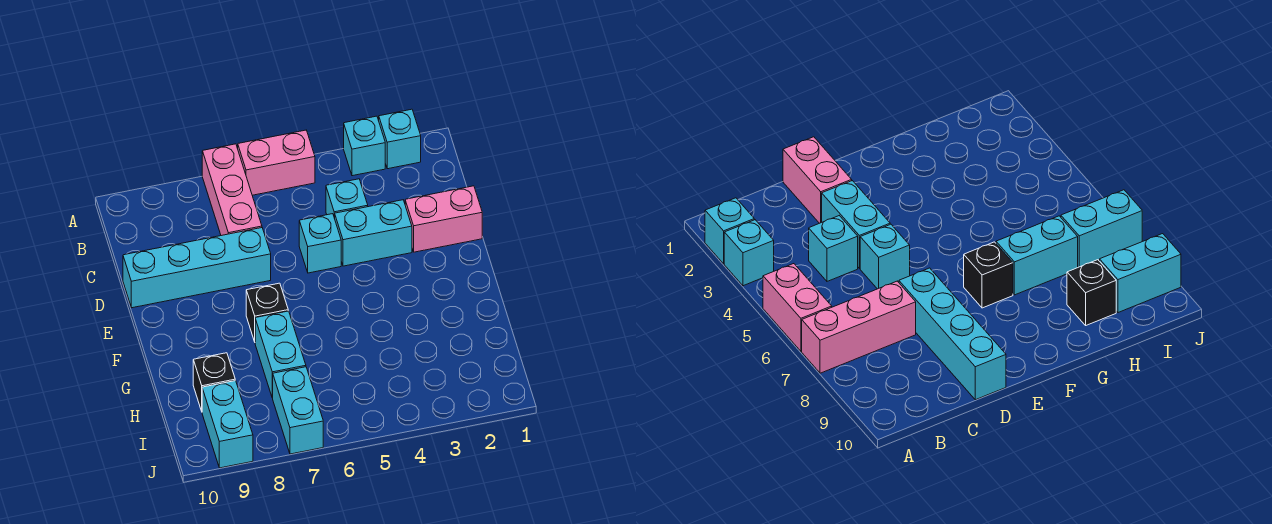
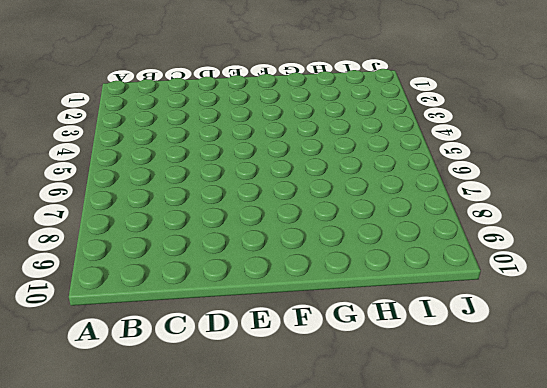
none -> cyan 1x1 brick [379,109,421,169]
none -> cyan 1x1 brick [344,116,385,176]
none -> pink 1x2 brick [238,130,315,195]

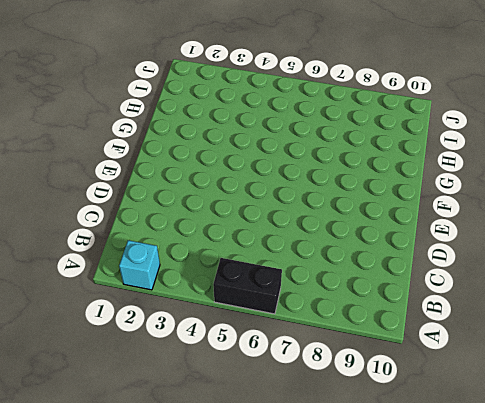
black 1x2 brick [213,258,282,314] -> pink 1x2 brick [238,130,315,195]
none -> cyan 1x1 brick [344,116,385,176]
none -> pink 1x3 brick [202,144,262,236]
none -> cyan 1x1 brick [326,179,368,218]

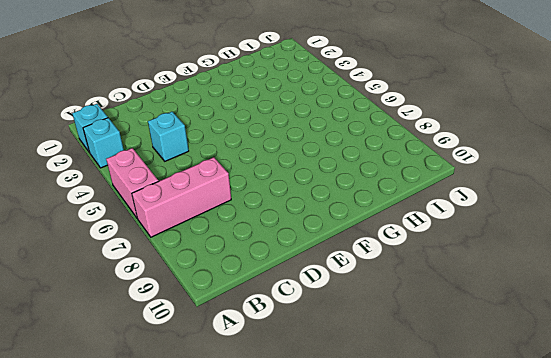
none -> pink 1x2 brick [405,186,482,252]
none -> cyan 1x2 brick [335,200,412,266]
none -> cyan 1x1 brick [299,214,341,273]

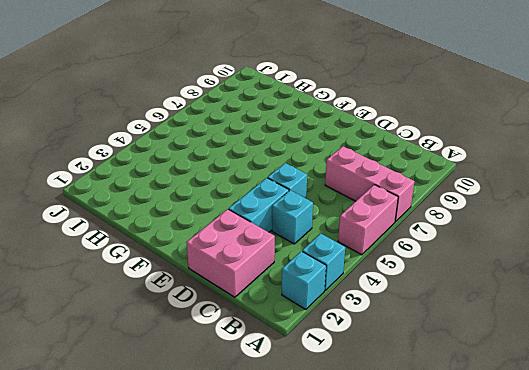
pink 2x2 brick [186,209,275,297] -> pink 1x2 brick [405,186,482,252]
none -> cyan 1x4 brick [123,228,271,308]
none -> black 1x1 brick [246,283,288,342]
none -> cyan 1x2 brick [255,311,306,398]

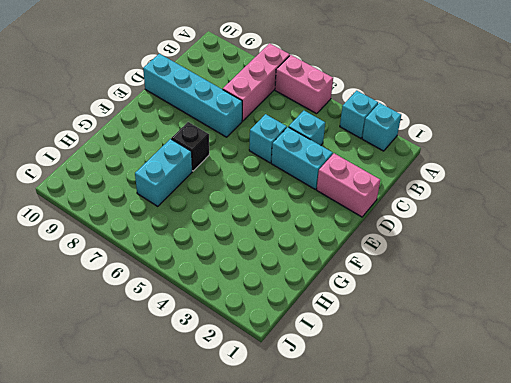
none -> black 1x1 brick [193,353,235,411]
none -> cyan 1x2 brick [273,367,323,454]
none -> cyan 1x2 brick [202,381,253,468]

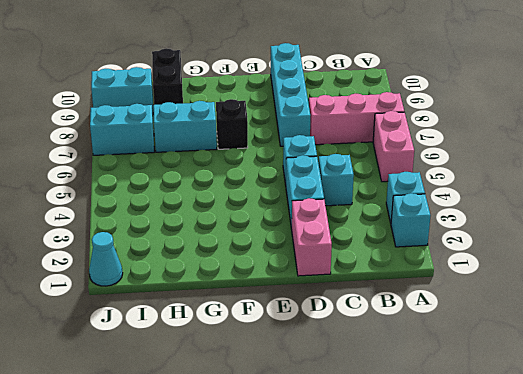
black 1x2 brick [152,48,183,105] -> black 1x1 brick [193,353,235,411]
cyan 1x1 cone [89,232,123,286] -> none

